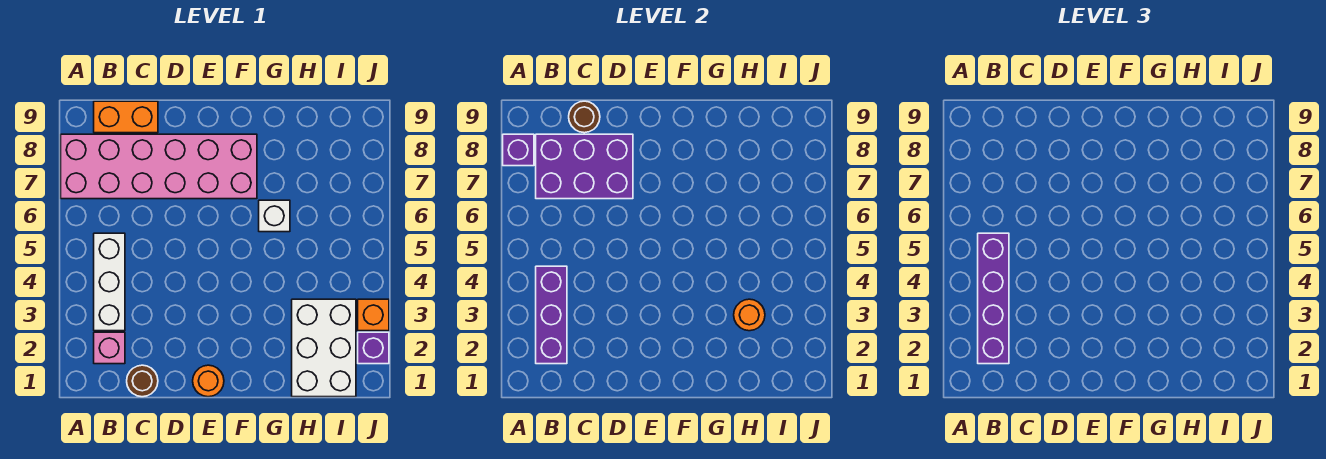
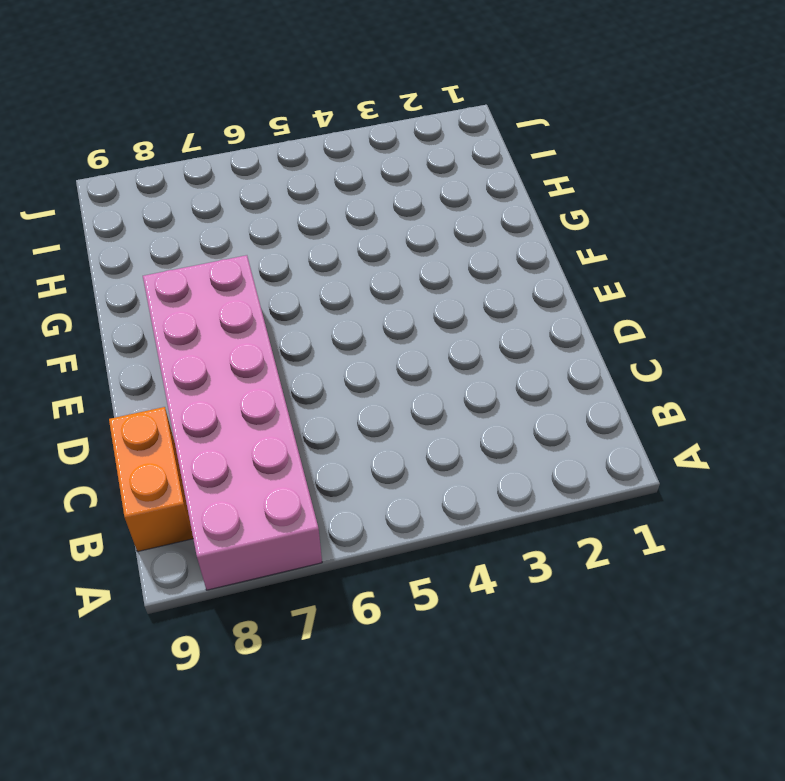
none -> pink 1x1 brick [94,332,125,364]
none -> white 1x3 brick [94,233,125,331]
none -> brown 1x1 round brick [127,365,158,397]

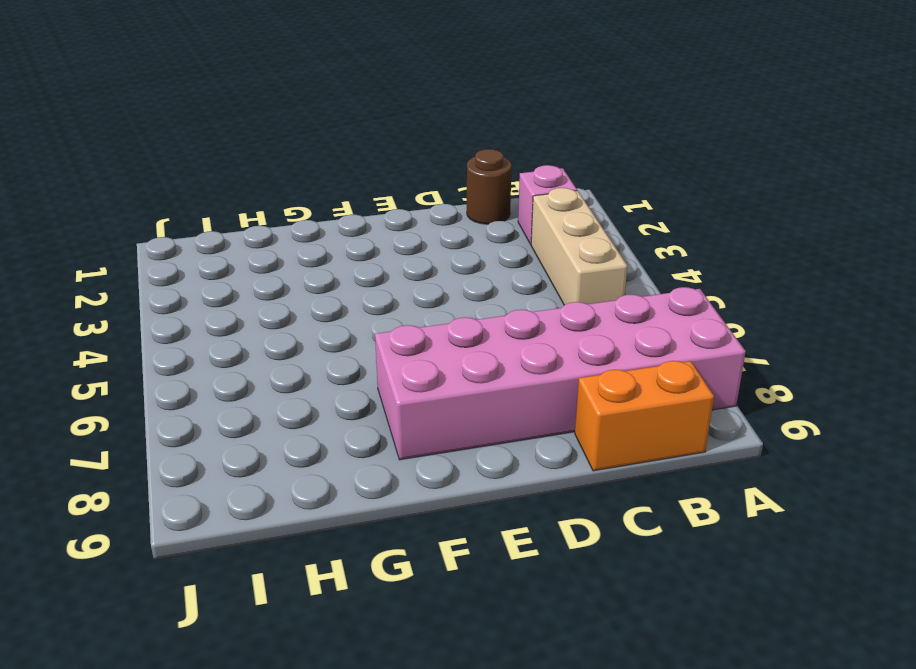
tan 1x3 brick [531,188,627,305] -> white 1x3 brick [94,233,125,331]
none -> orange 1x1 round brick [193,365,224,397]
none -> white 1x1 brick [259,200,290,232]
none -> white 2x3 brick [292,299,356,397]

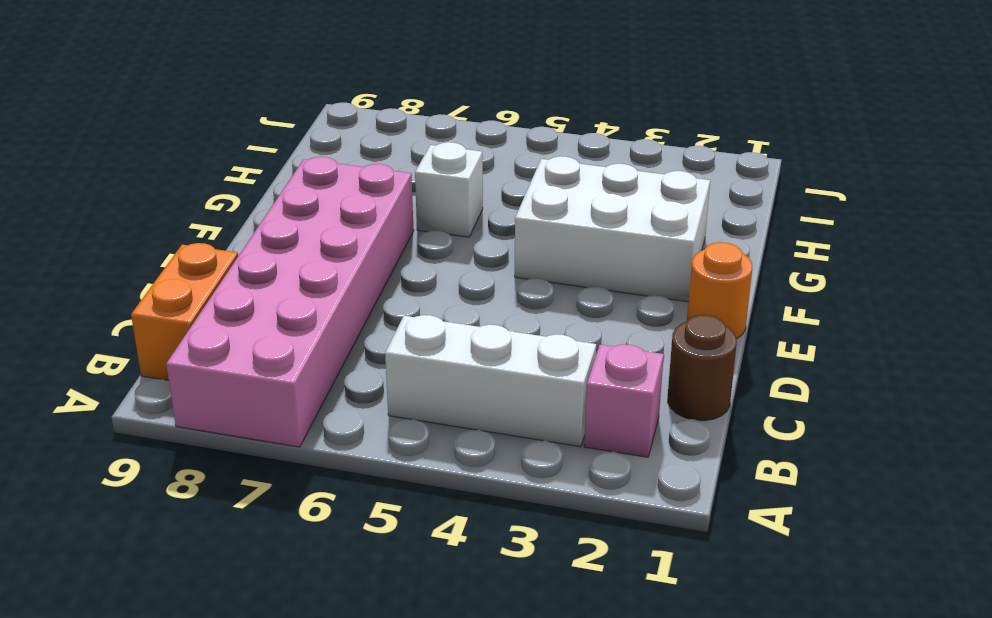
white 2x3 brick [515,156,710,302] -> white 2x3 brick moved to [292,299,356,397]
none -> purple 1x1 brick [358,332,389,364]
none -> orange 1x1 brick [358,299,389,331]
none -> purple 1x1 brick [503,134,534,166]

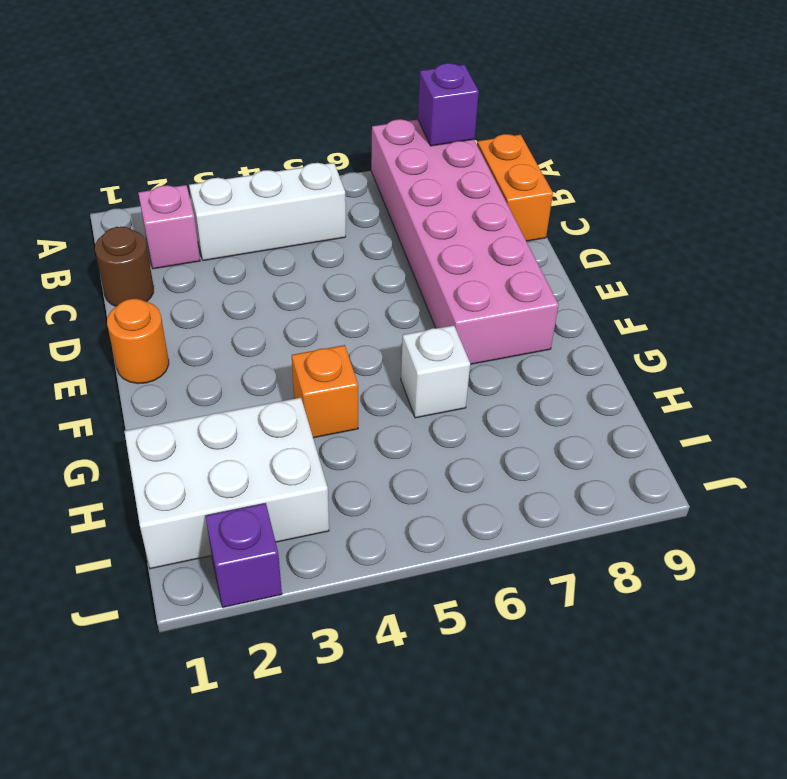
orange 1x1 brick [292,345,358,438] -> orange 1x1 brick moved to [358,299,389,331]
none -> purple 1x3 brick [536,266,567,364]
none -> purple 2x3 brick [536,134,633,199]
none -> brown 1x1 round brick [569,101,600,133]

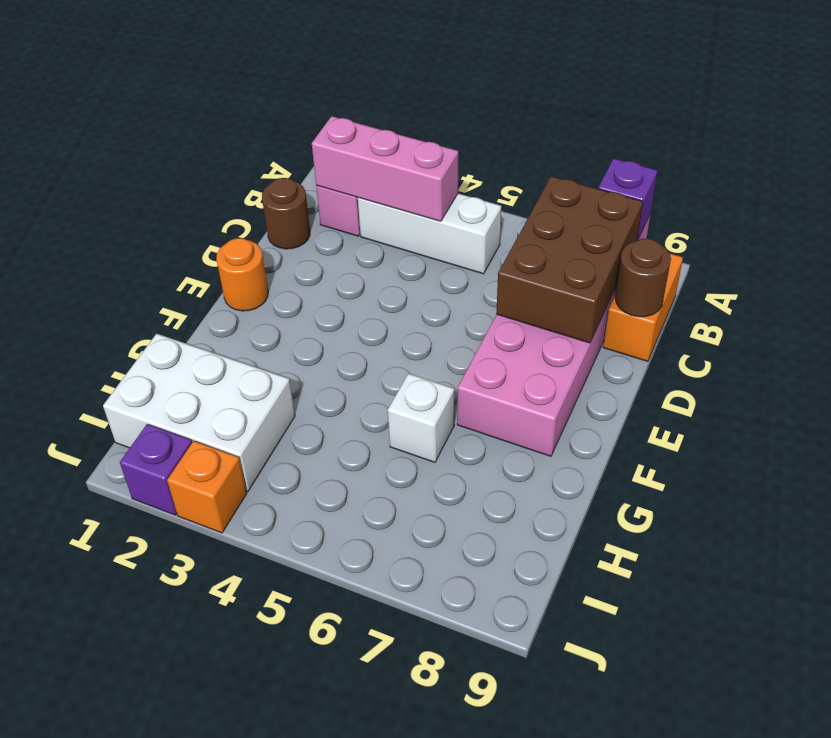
pink 1x3 brick [312,116,458,221] -> purple 1x3 brick [536,266,567,364]
brown 2x3 brick [496,176,643,343] -> purple 2x3 brick [536,134,633,199]
none -> orange 1x1 round brick [734,299,765,331]
none -> purple 1x4 brick [978,233,1009,364]

